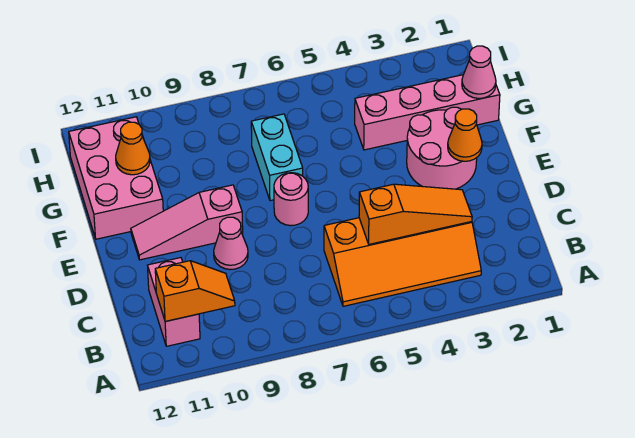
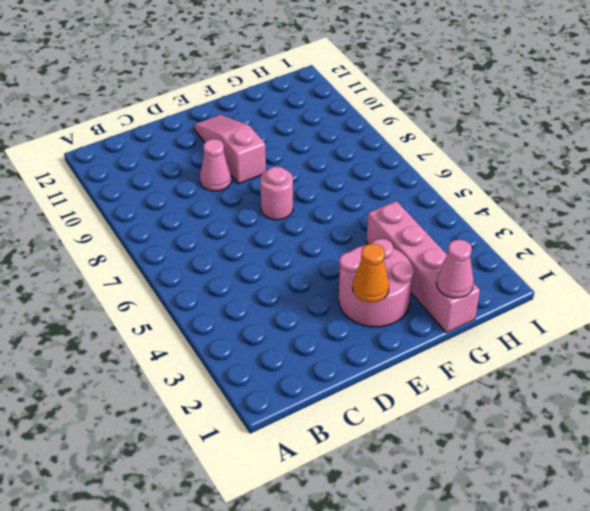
none -> orange 2x4 slope [324,218,481,306]
none -> pink 1x2 brick [148,258,200,346]
none -> cyan 1x2 brick [251,114,303,201]

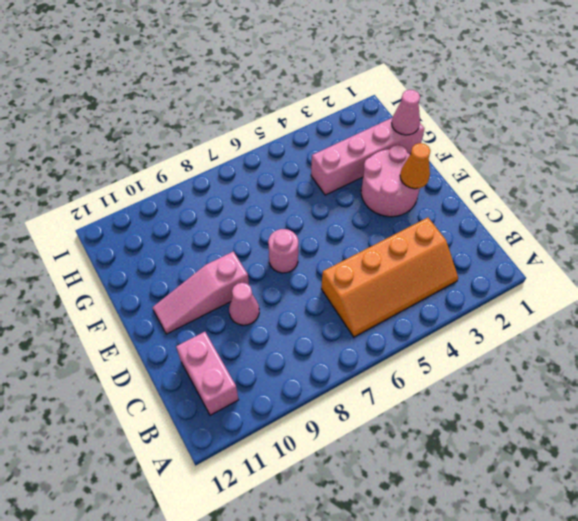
none -> cyan 1x2 brick [251,114,303,201]
none -> pink 2x3 brick [69,117,163,239]
none -> orange 1x2 slope [155,261,235,321]

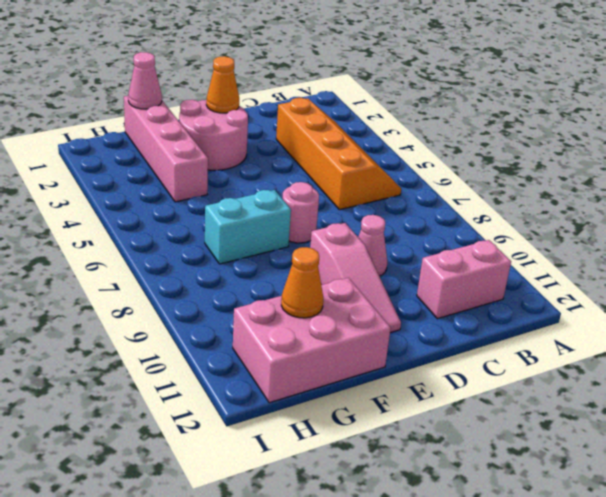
none -> orange 1x2 slope [155,261,235,321]
none -> orange 1x3 slope [359,184,472,244]

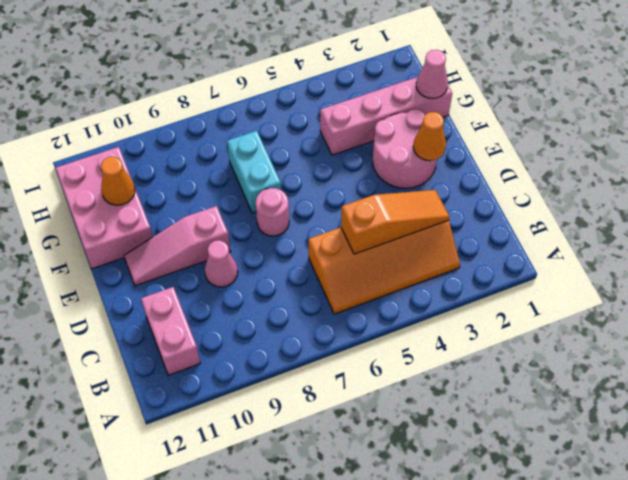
none -> orange 1x2 slope [155,261,235,321]

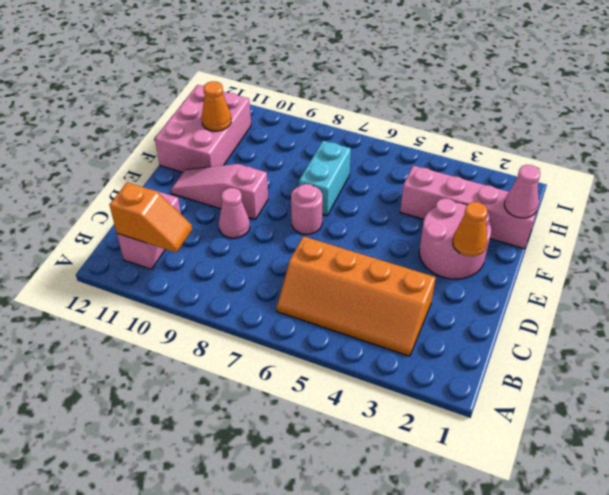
none -> orange 1x3 slope [359,184,472,244]

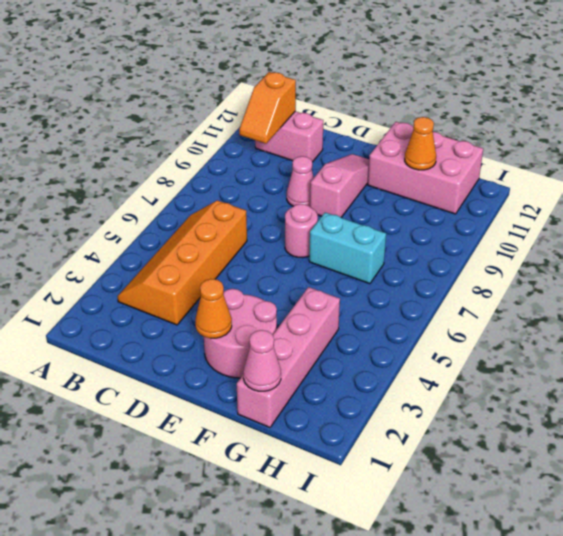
none -> orange 1x3 slope [359,184,472,244]

